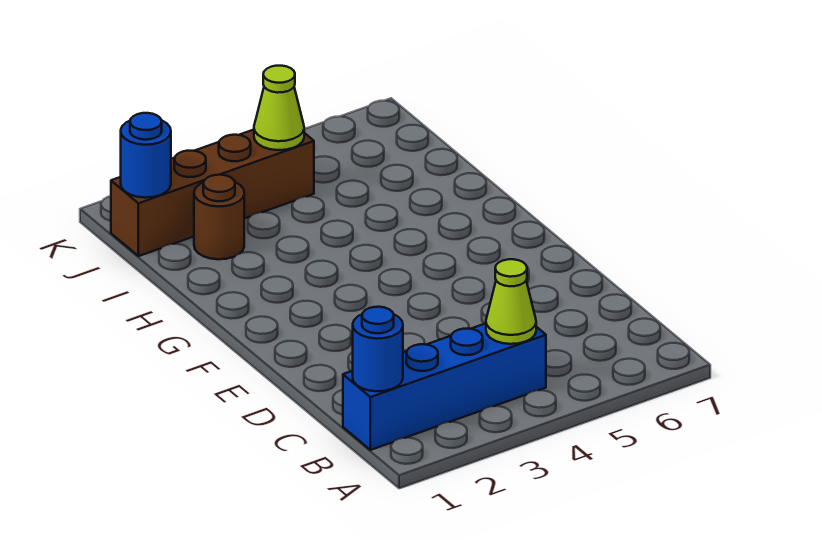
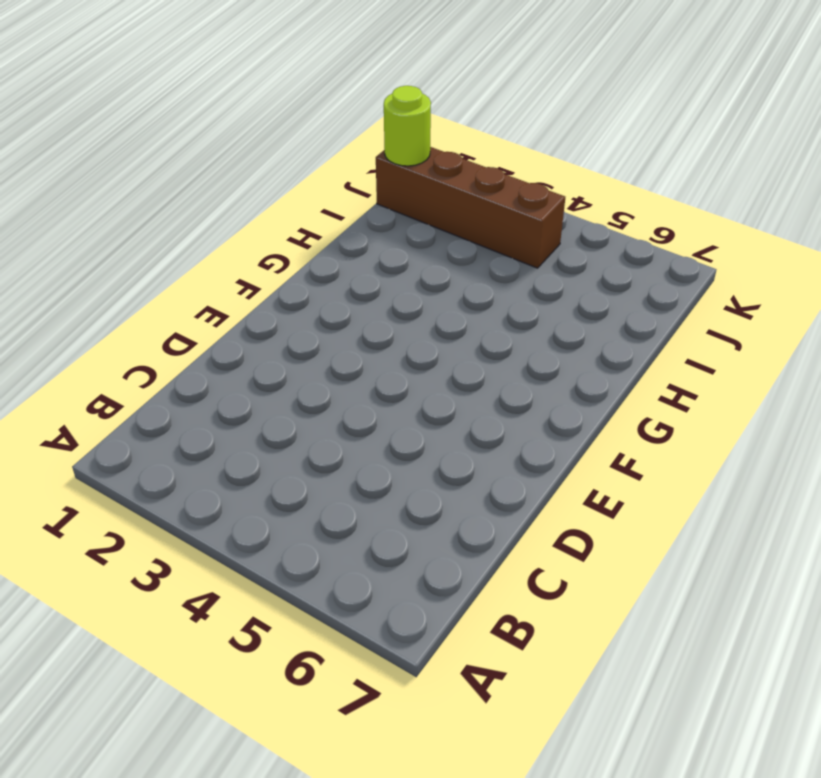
lime 1x1 round brick [384,86,431,166] -> blue 1x1 round brick [121,113,171,198]
none -> blue 1x4 brick [343,323,546,450]
none -> brown 1x1 round brick [194,175,244,259]

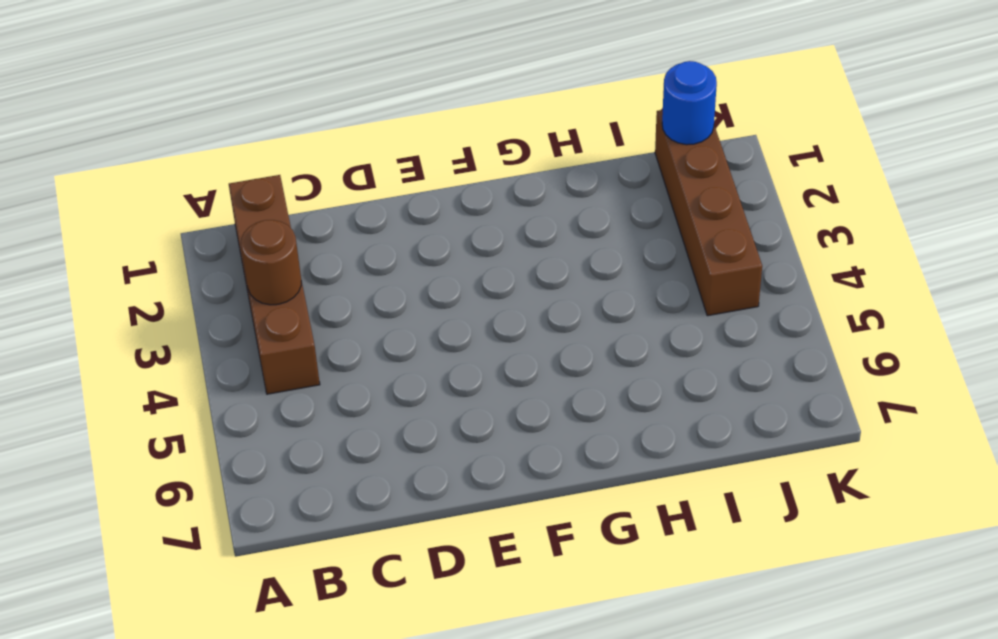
brown 1x4 brick [229,175,320,394] -> blue 1x4 brick [343,323,546,450]
brown 1x1 round brick [241,220,301,305] -> brown 1x1 round brick moved to [194,175,244,259]
none -> blue 1x1 round brick [353,307,403,391]
none -> lime 1x1 cone [486,259,536,344]

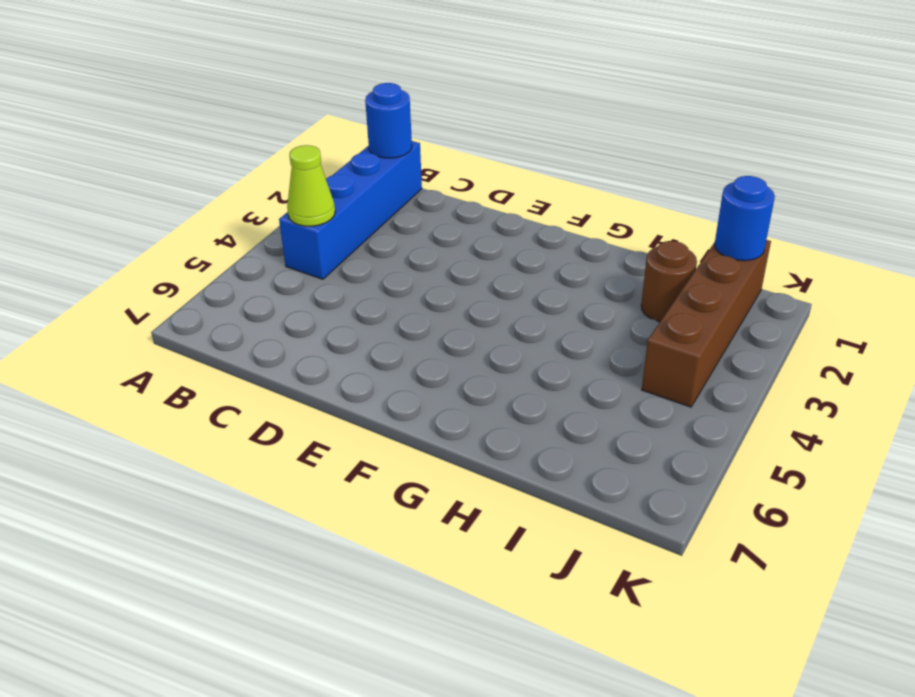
none -> lime 1x1 cone [254,66,304,150]

